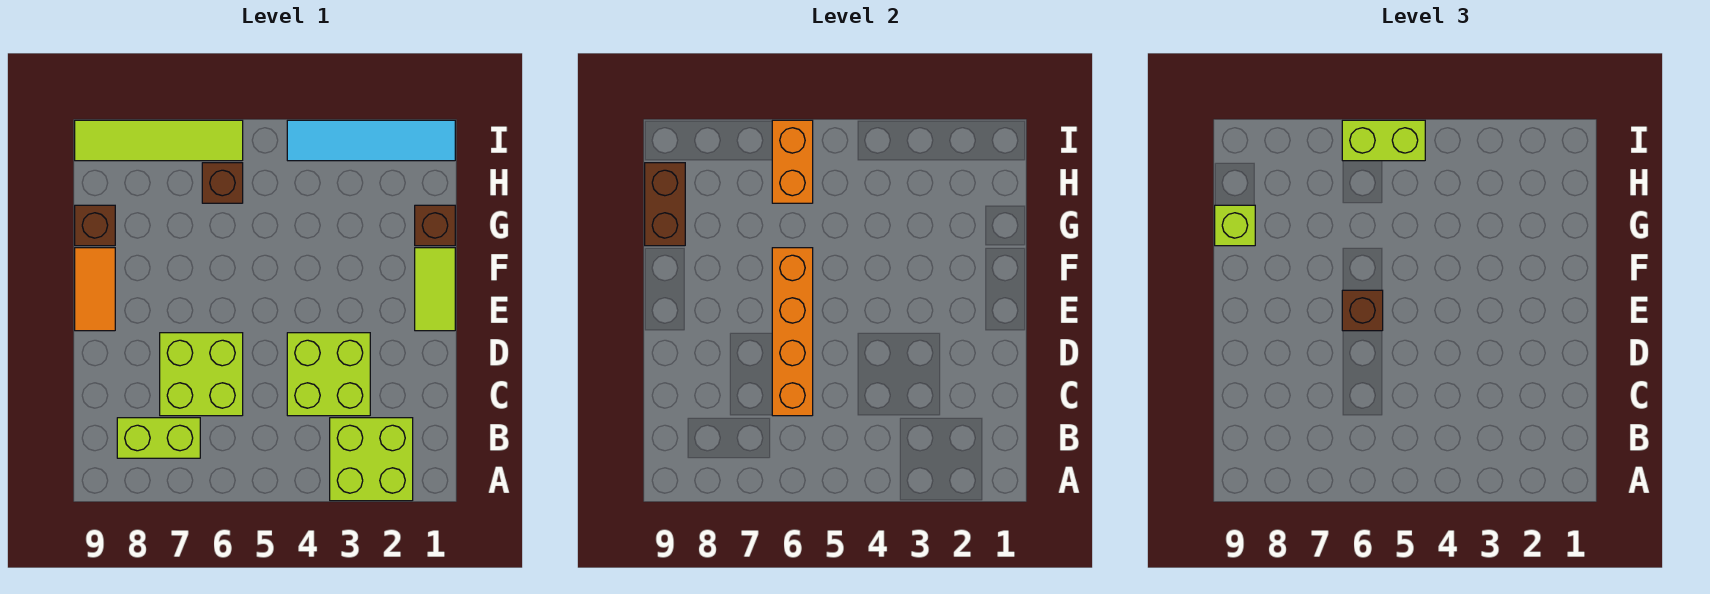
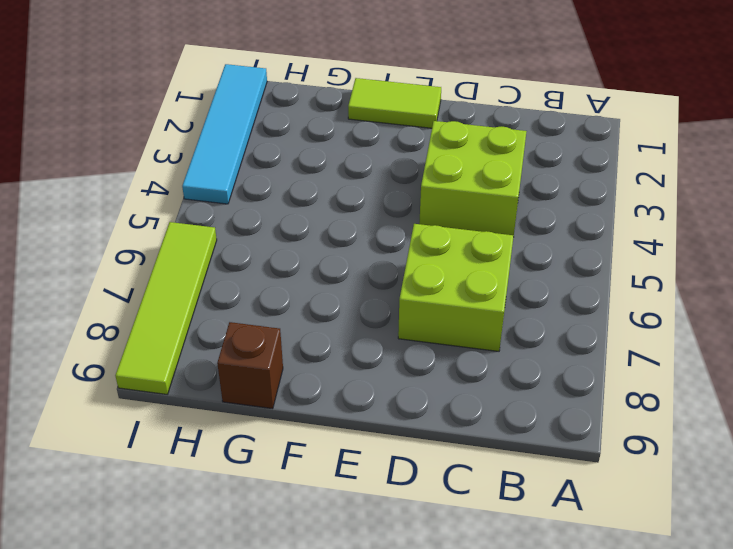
none -> lime 2x2 brick [330,418,413,501]
none -> lime 1x2 brick [117,418,200,458]
none -> orange 1x2 tile [75,248,115,331]

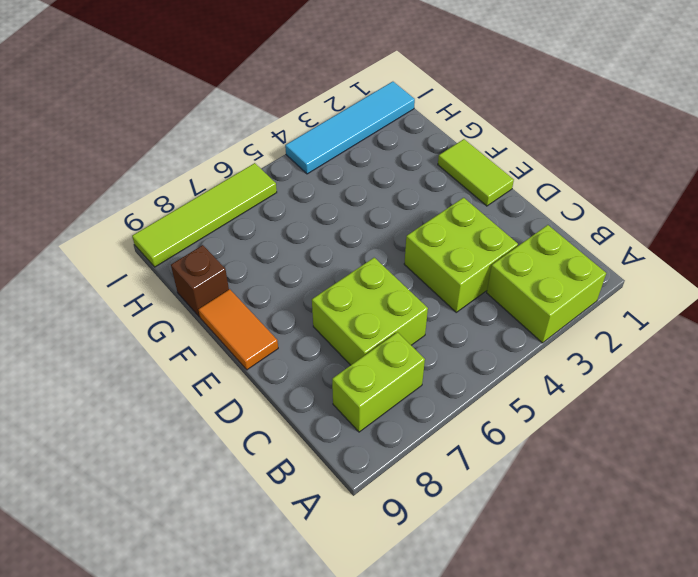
none -> brown 1x1 brick [415,205,455,246]
none -> brown 1x1 brick [202,163,243,203]
none -> orange 1x4 brick [772,248,813,416]

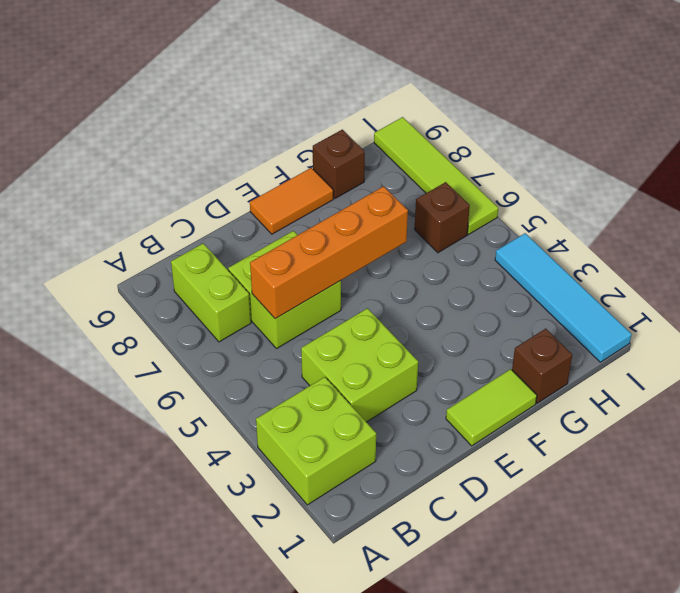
none -> brown 1x2 brick [645,163,685,246]
none -> orange 1x2 brick [772,120,813,203]
none -> brown 1x1 brick [1342,290,1383,331]

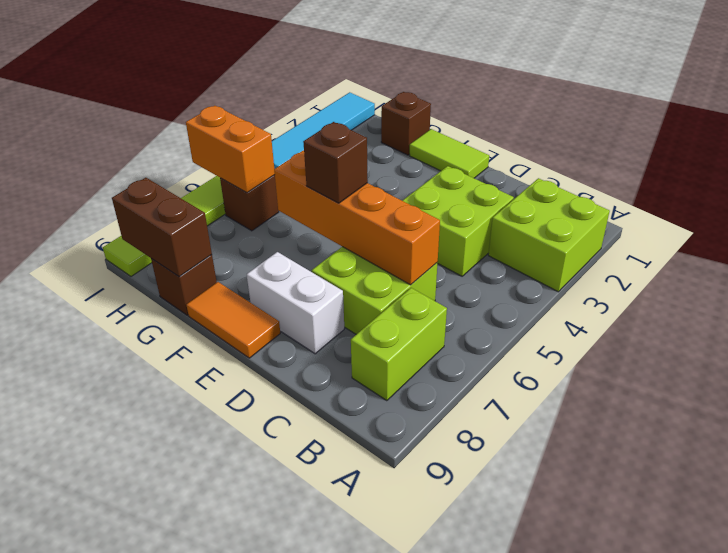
white 1x2 brick [247,252,344,354] -> none
none -> lime 1x1 brick [1215,205,1255,246]
none -> lime 1x2 brick [1342,120,1425,161]

